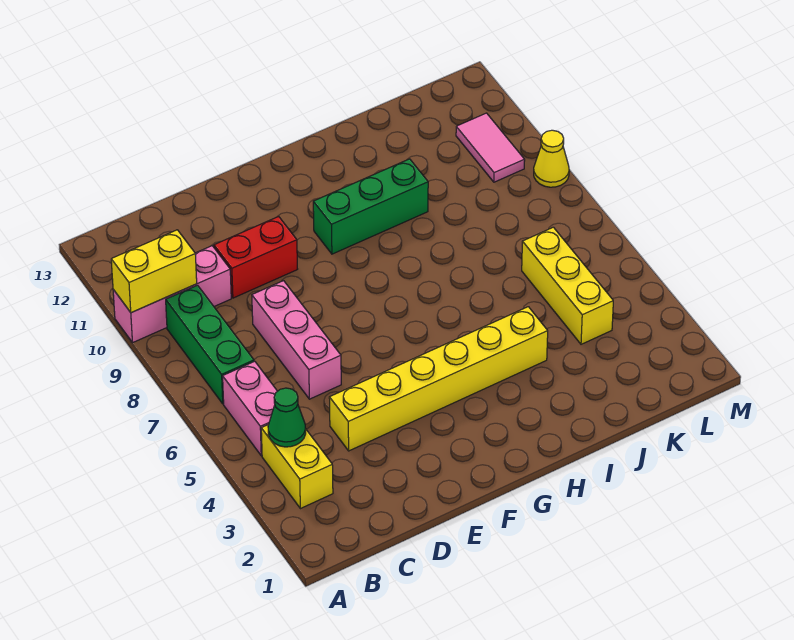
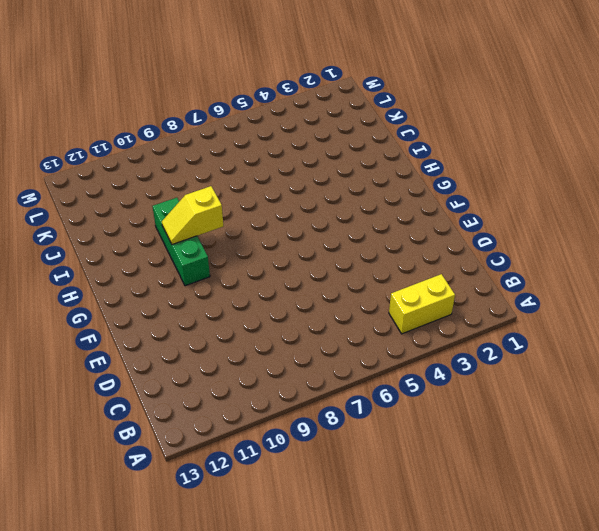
yellow 1x2 slope [162,186,223,244] -> none
none -> pink 1x3 brick [113,246,231,342]
none -> pink 1x2 brick [223,361,277,456]
none -> green 1x3 brick [166,285,254,404]

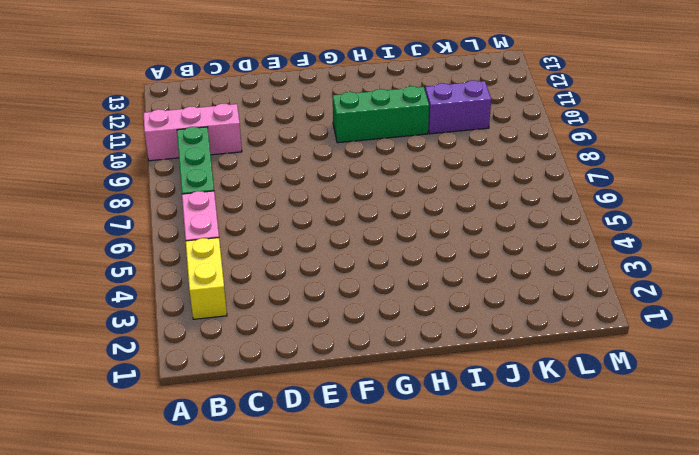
purple 1x2 brick [425,80,491,134] -> none
none -> yellow 1x6 brick [329,307,548,451]
none -> pink 1x3 brick [252,281,341,399]
none -> red 1x2 brick [214,216,297,298]

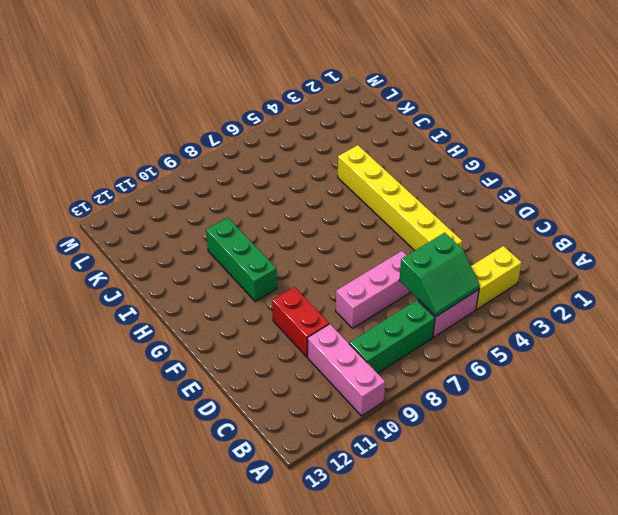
green 2x2 slope [399,233,480,316] -> none
none -> yellow 1x3 brick [522,227,613,344]
none -> pink 1x2 tile [456,113,525,182]
none -> yellow 1x1 cone [534,130,569,187]

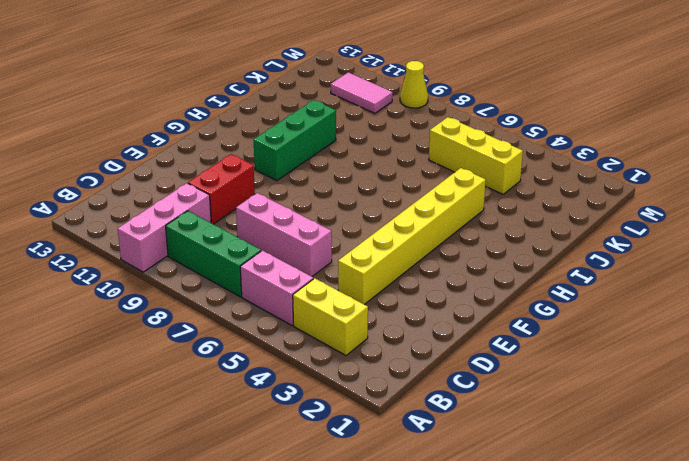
none -> yellow 1x2 brick [111,230,197,313]
none -> green 1x1 cone [268,388,306,447]

